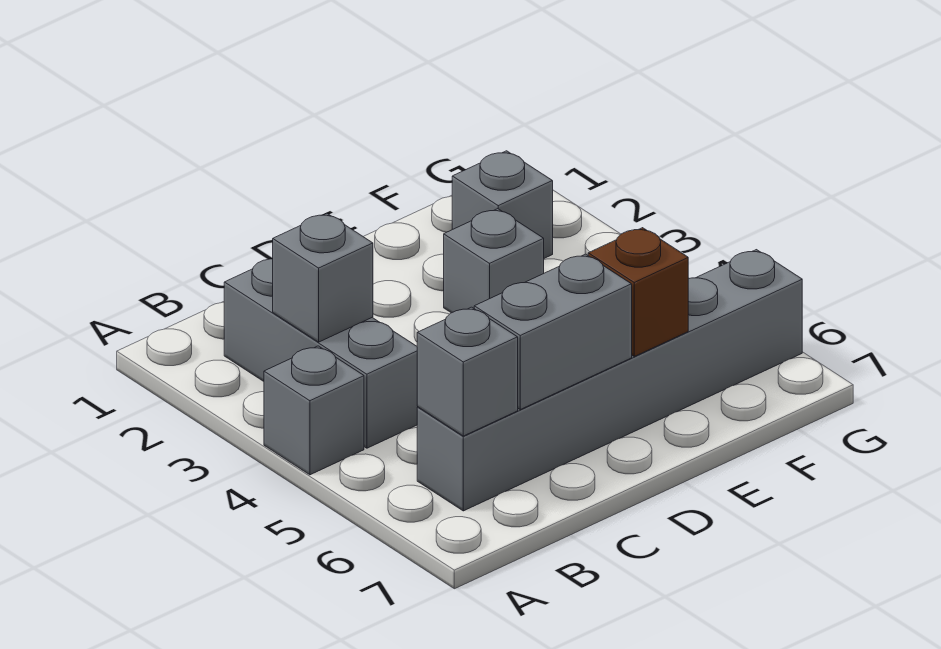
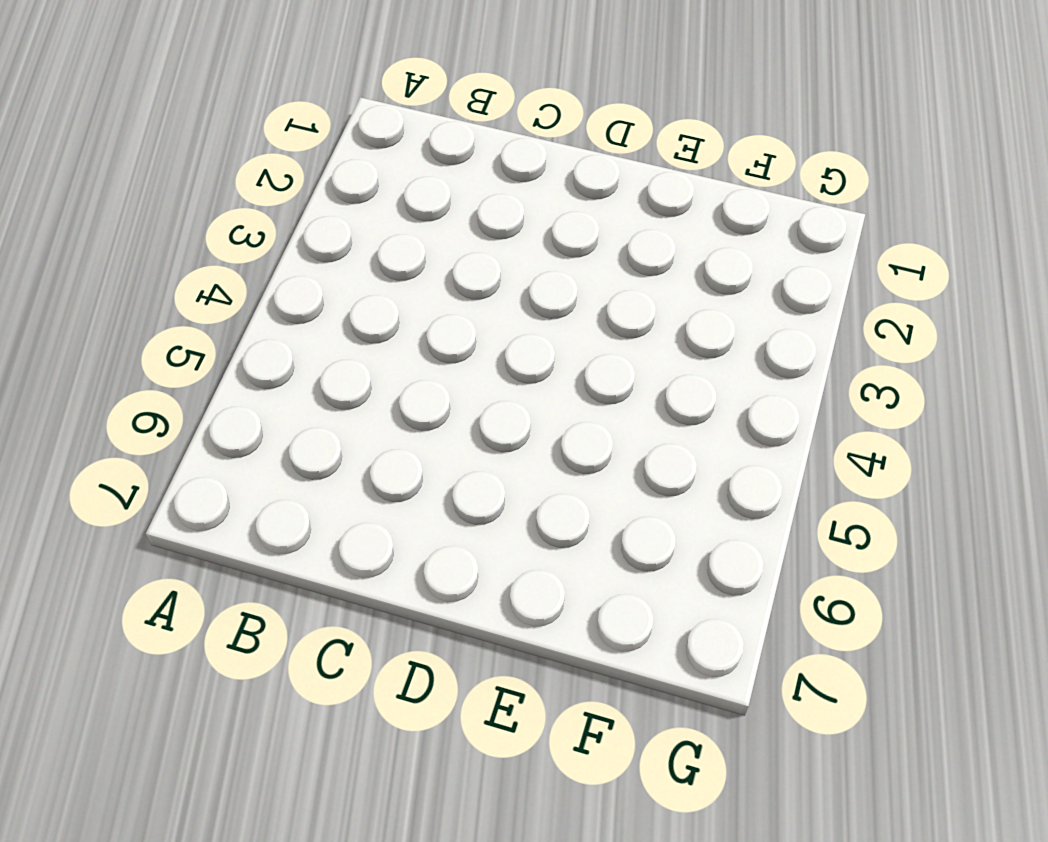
none -> grey 1x1 brick [264,346,364,475]
none -> grey 1x3 brick [224,259,418,448]

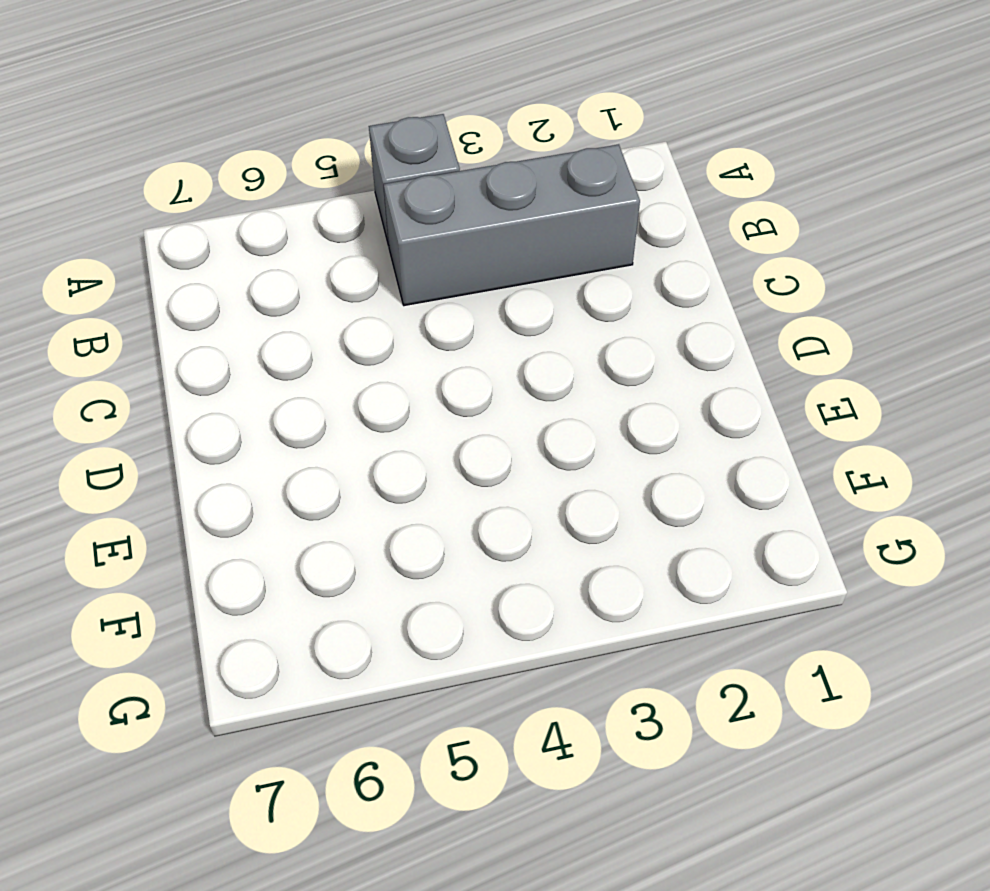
none -> grey 1x6 brick [417,250,802,511]
none -> grey 1x1 brick [444,209,544,313]

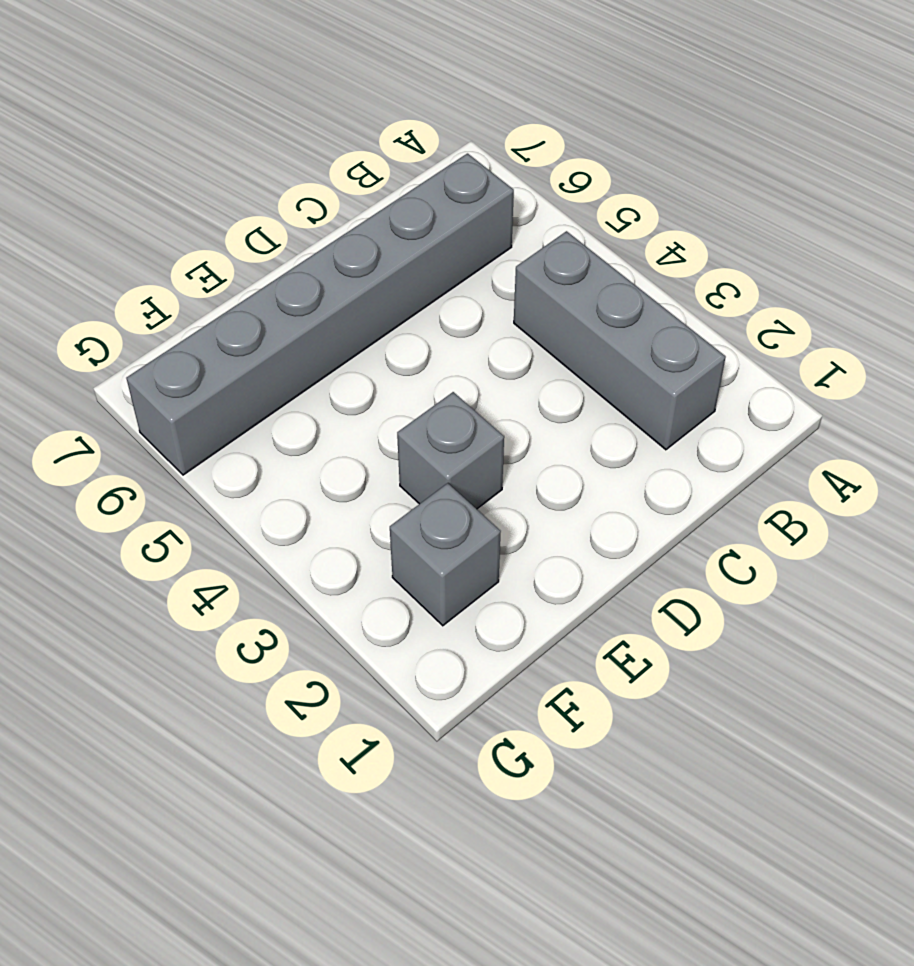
none -> grey 1x1 brick [264,346,364,475]
none -> grey 1x1 brick [273,213,373,342]

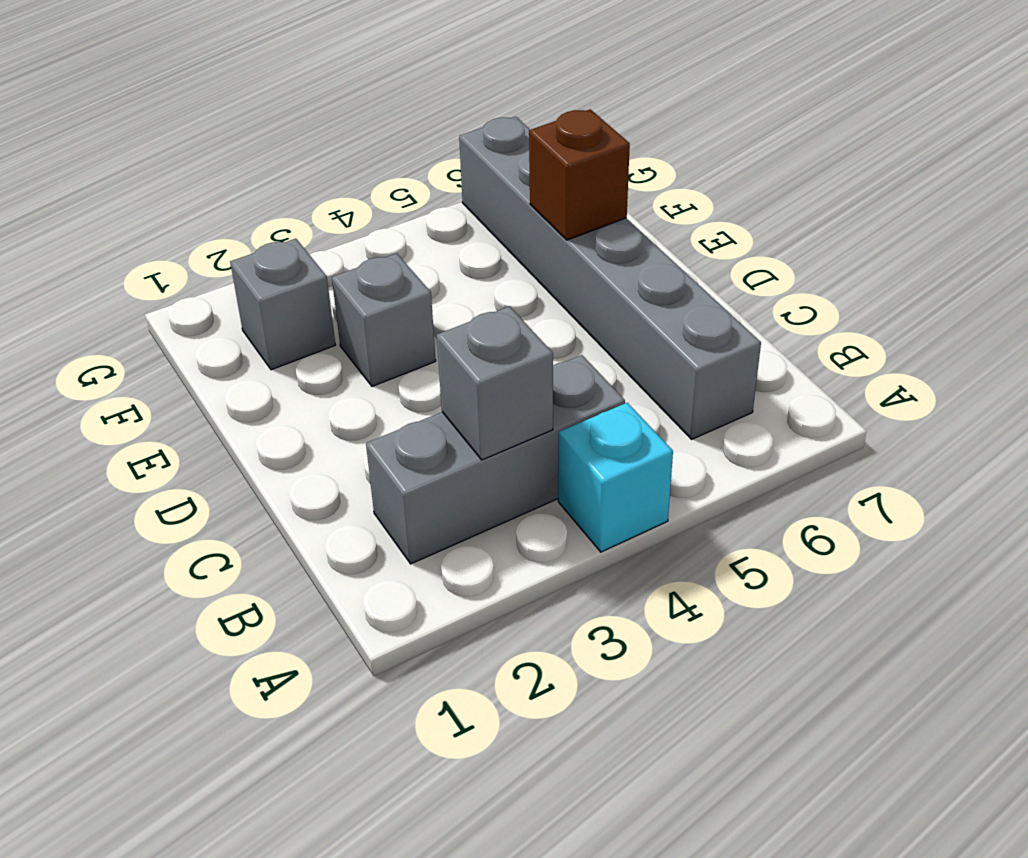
cyan 1x1 brick [558,403,673,552] -> grey 1x1 brick [264,346,364,475]
none -> grey 1x1 brick [417,307,518,436]
none -> grey 1x2 brick [474,254,632,409]

